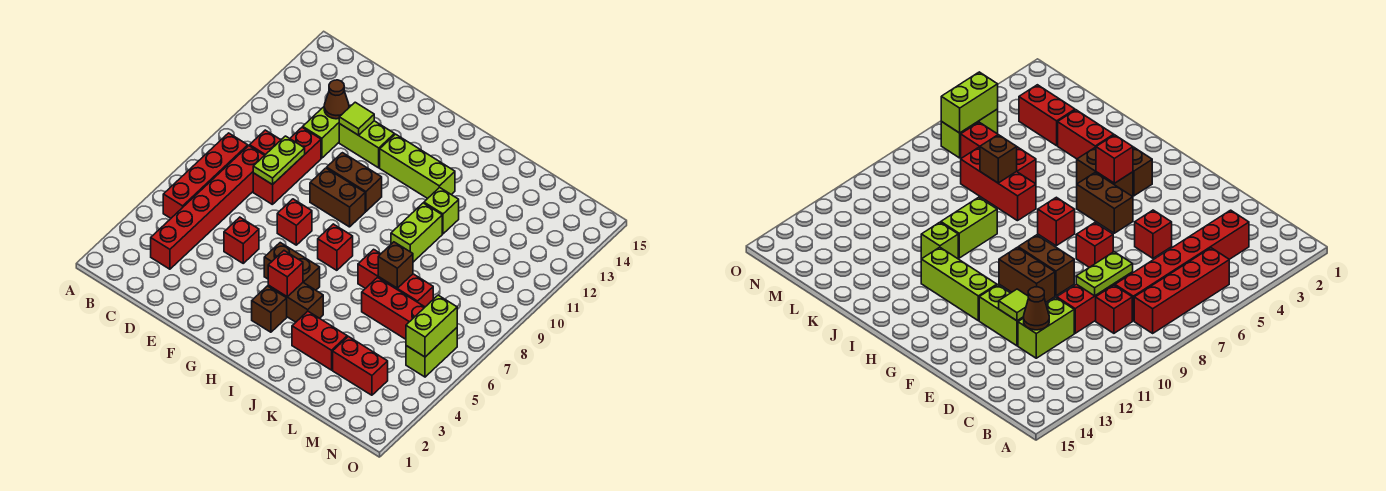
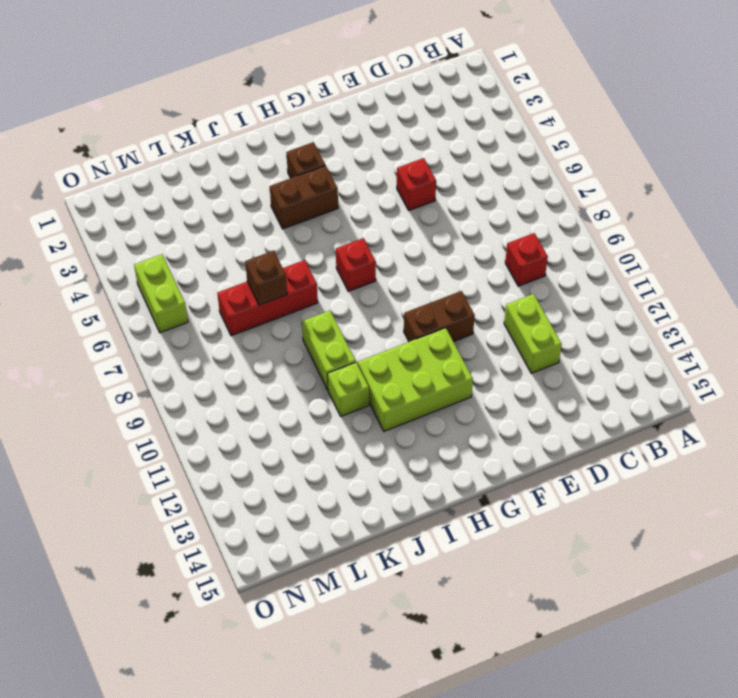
lime 2x3 brick [358,328,473,431] -> lime 1x3 brick [380,134,455,199]
none -> red 1x4 brick [163,133,248,218]
none -> red 1x6 brick [151,146,265,269]
none -> red 1x3 brick [253,127,321,205]

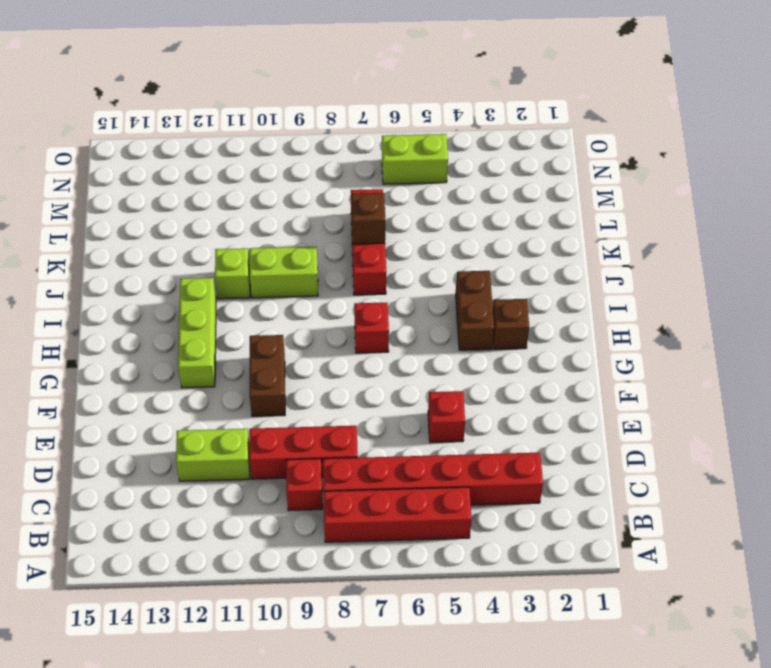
none -> lime 1x2 brick [339,121,394,168]
none -> red 1x1 brick [277,199,312,245]
none -> brown 1x2 brick [310,168,365,227]

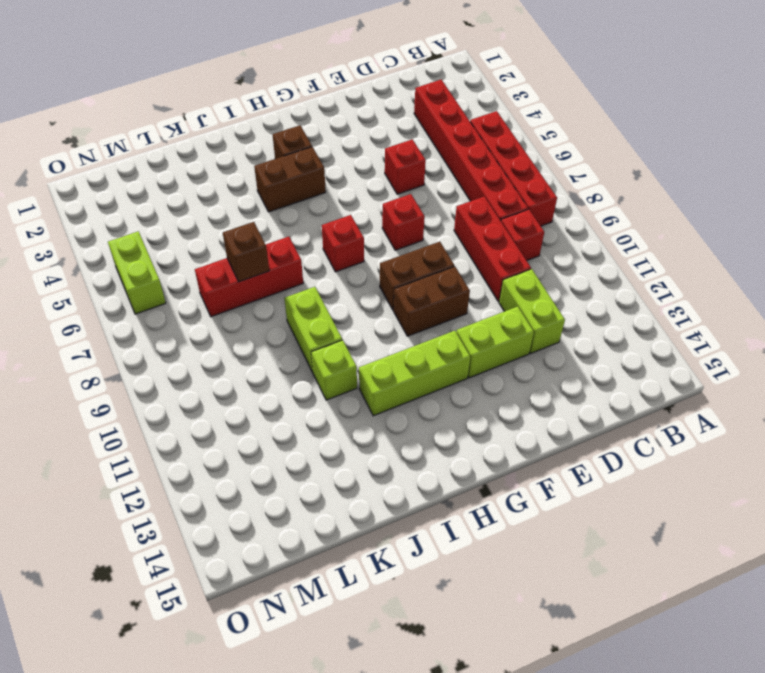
none -> brown 1x2 brick [264,243,320,290]
none -> red 1x2 brick [292,311,347,370]
none -> red 1x3 brick [362,278,425,339]

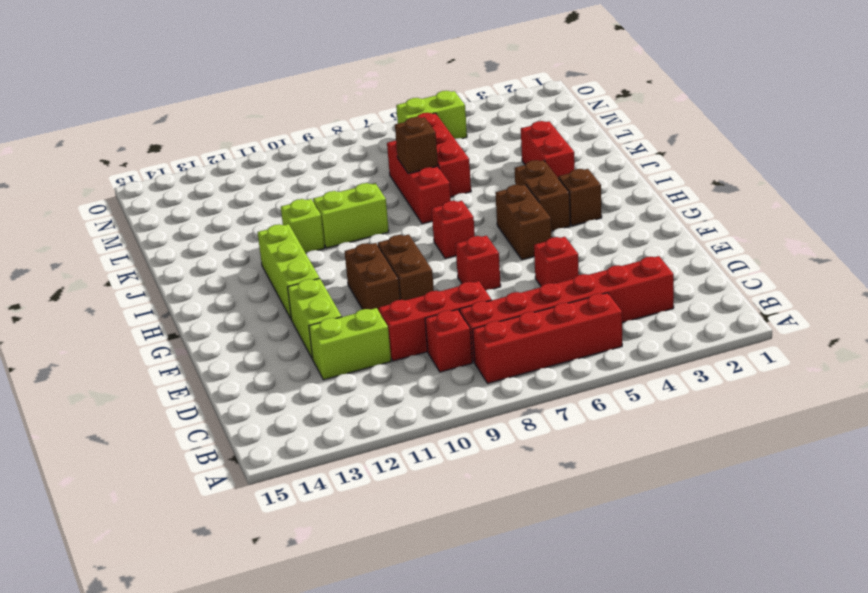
none -> red 1x2 brick [333,336,388,395]
none -> lime 1x2 plate [253,136,305,185]
none -> brown 1x1 cone [324,80,349,119]

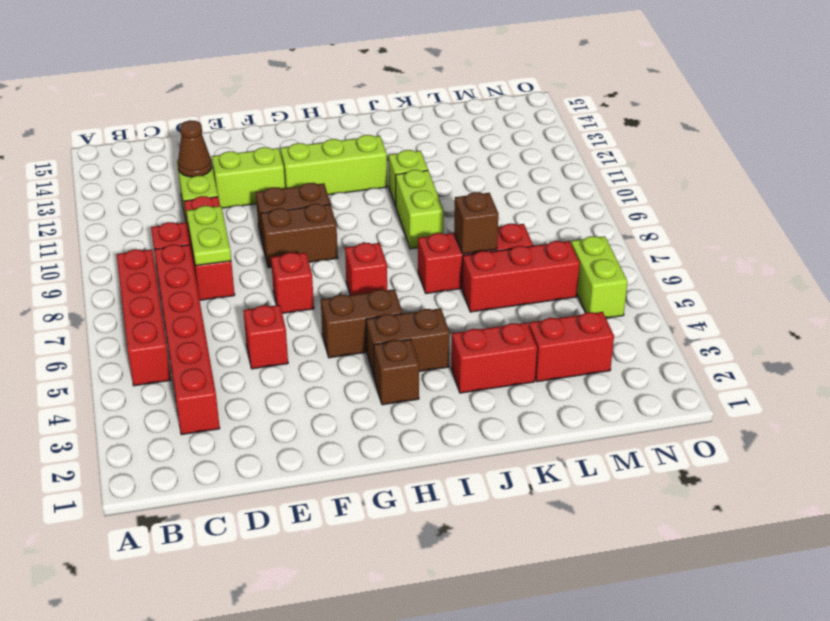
none -> lime 1x1 tile [339,102,374,135]
none -> red 1x1 brick [268,251,303,297]
none -> lime 1x2 brick [406,295,457,357]

